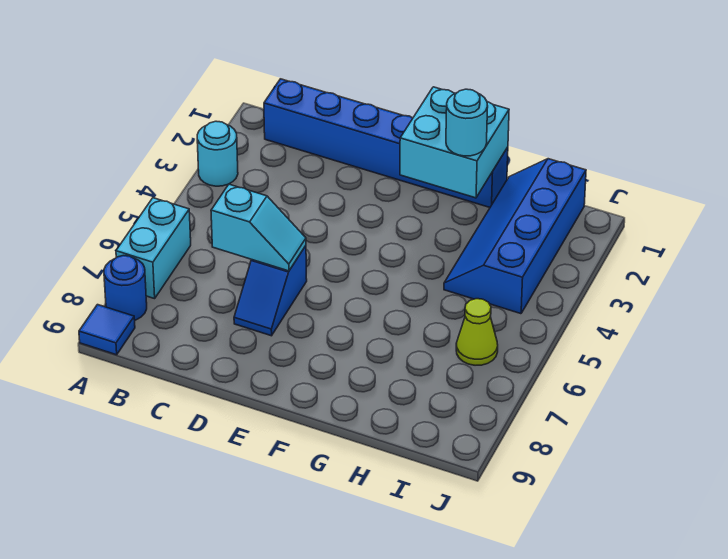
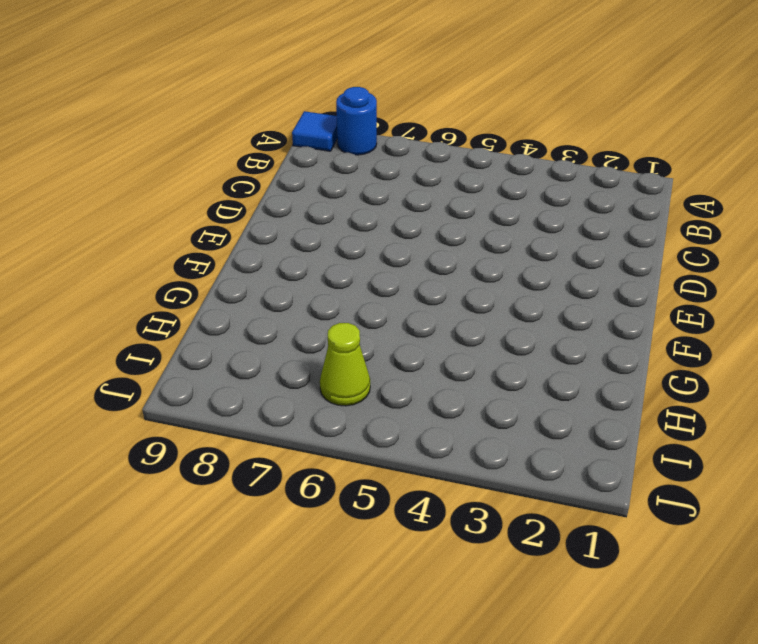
none -> cyan 1x1 round brick [197,121,238,186]
none -> cyan 1x2 brick [116,198,191,299]

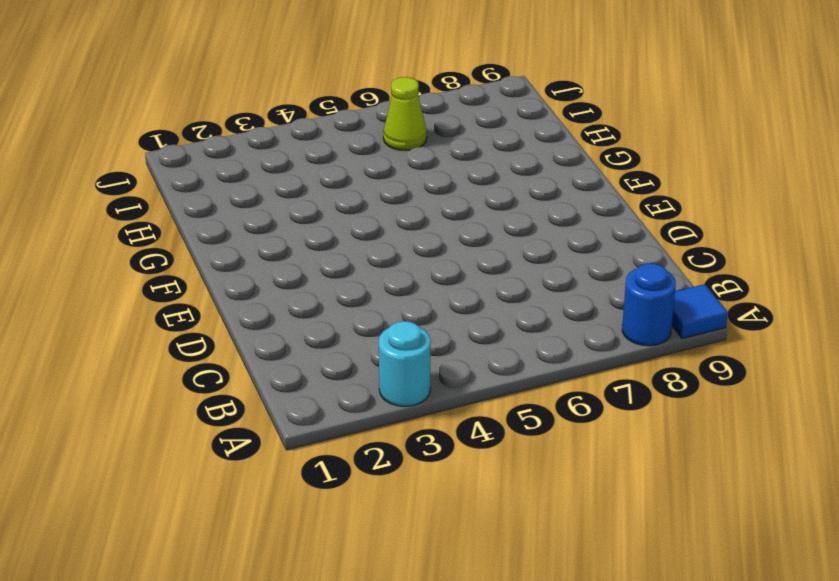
none -> cyan 1x2 brick [116,198,191,299]
none -> blue 1x6 brick [264,79,508,207]

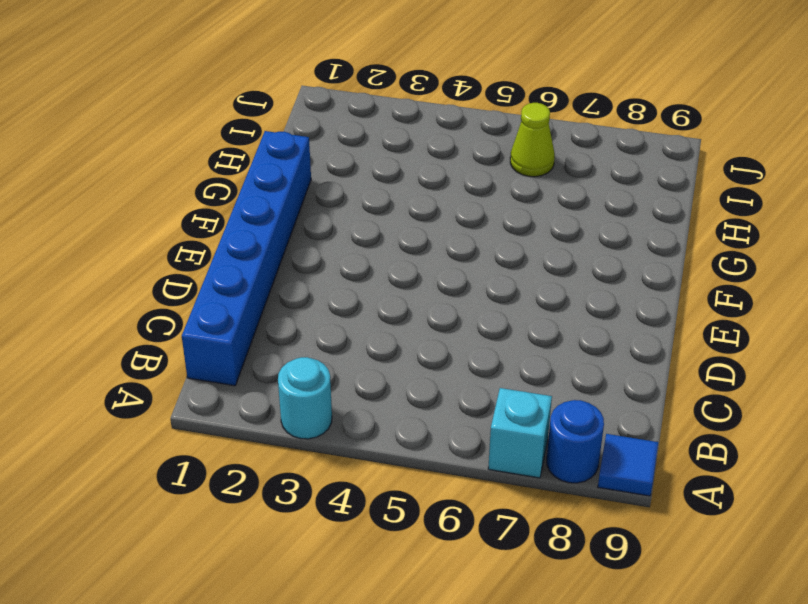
cyan 1x1 brick [488,388,552,478] -> cyan 1x2 brick [116,198,191,299]
none -> blue 1x2 slope [234,246,307,336]
none -> blue 2x4 slope [444,159,586,314]

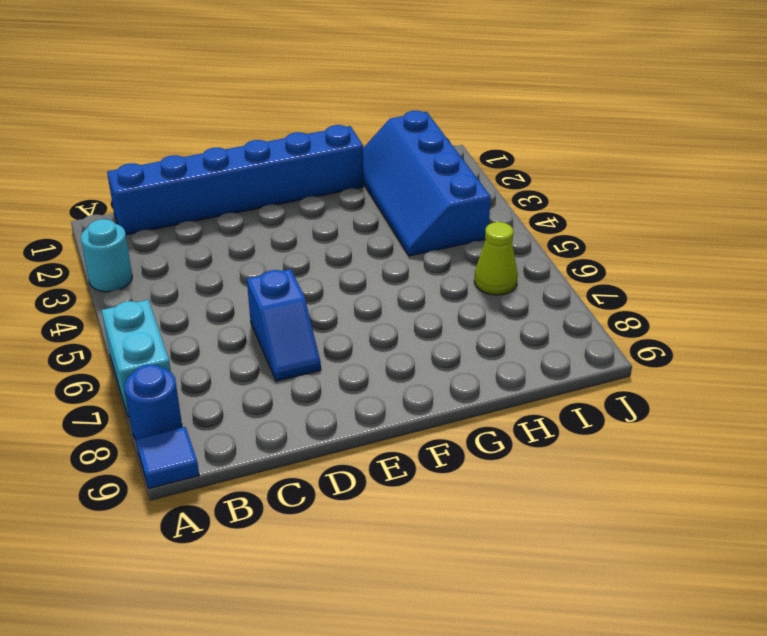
none -> cyan 1x2 slope [211,184,306,271]
none -> cyan 2x2 brick [400,87,509,198]

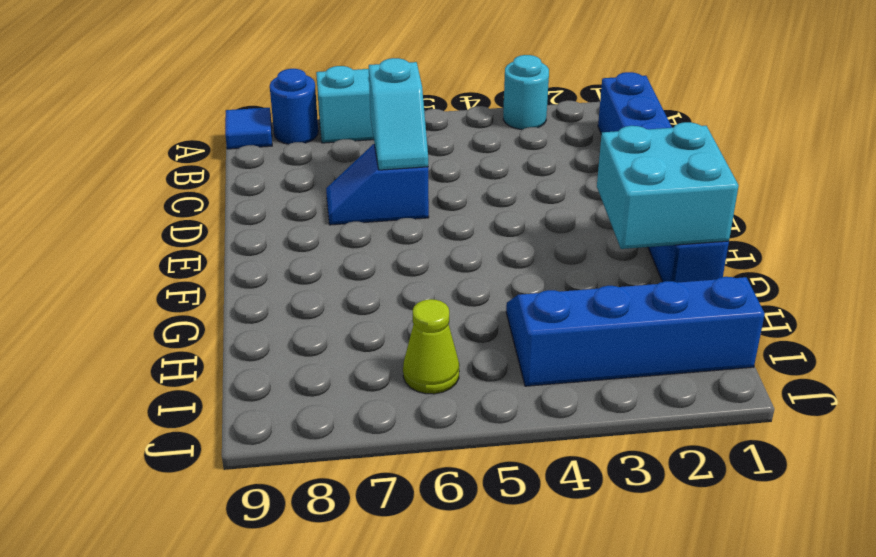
none -> cyan 1x1 round brick [446,89,488,156]

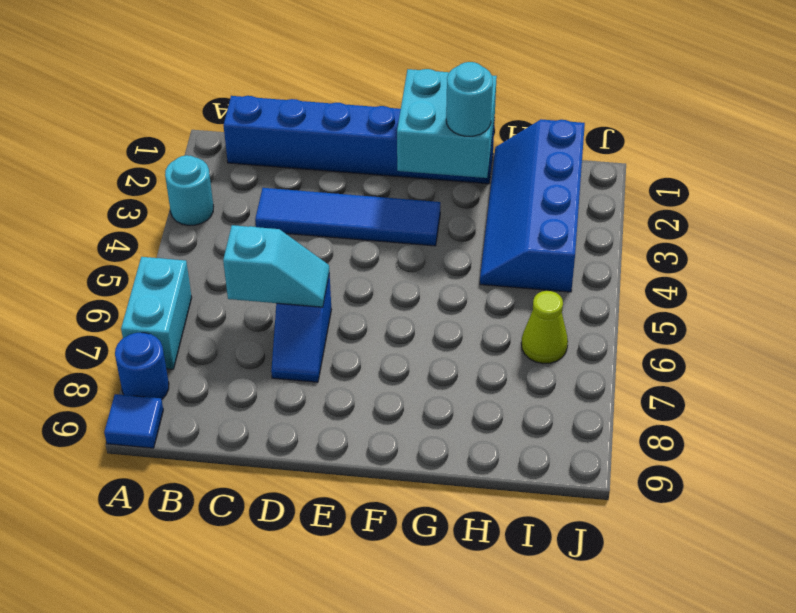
blue 1x4 tile [255,188,440,246] -> none

